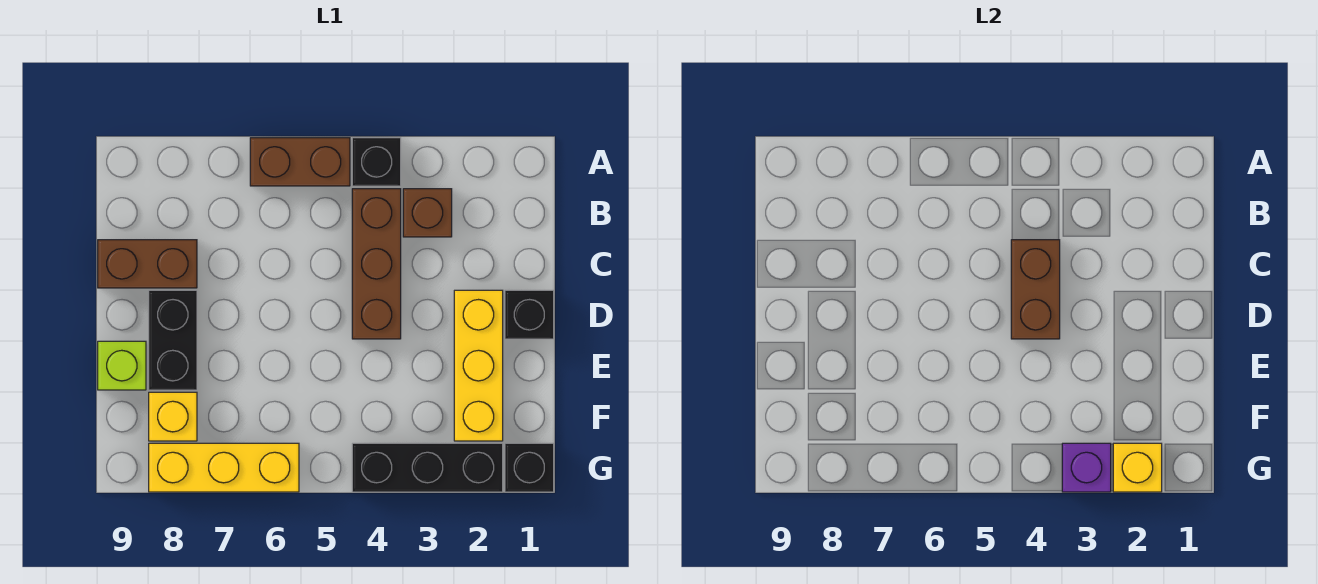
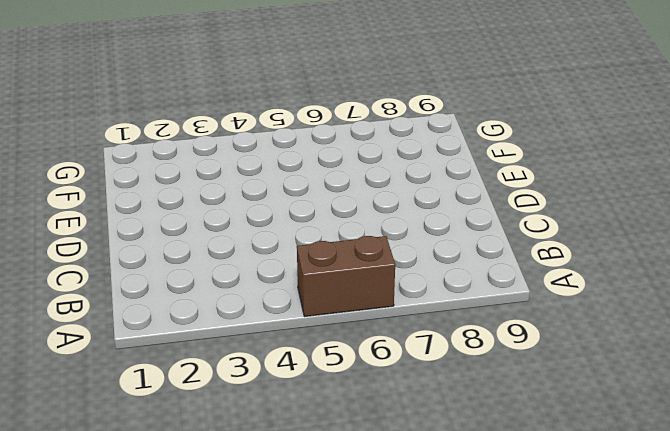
none -> black 1x1 brick [352,138,401,186]
none -> brown 1x1 brick [403,189,452,237]
none -> brown 1x3 brick [352,189,401,339]

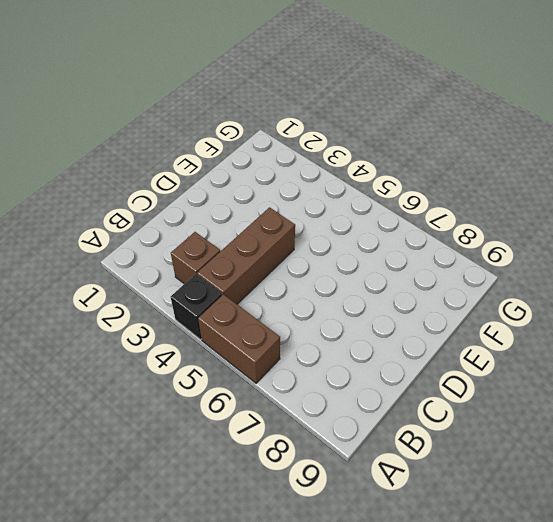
none -> brown 1x2 brick [98,240,197,288]
none -> black 1x1 brick [505,290,554,339]
none -> yellow 1x3 brick [454,290,503,441]

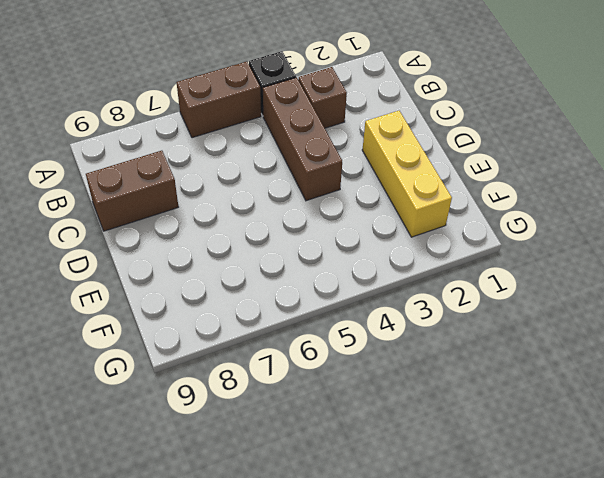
none -> black 1x1 brick [505,290,554,339]
none -> black 1x2 brick [149,290,197,390]
none -> lime 1x1 brick [98,341,146,390]

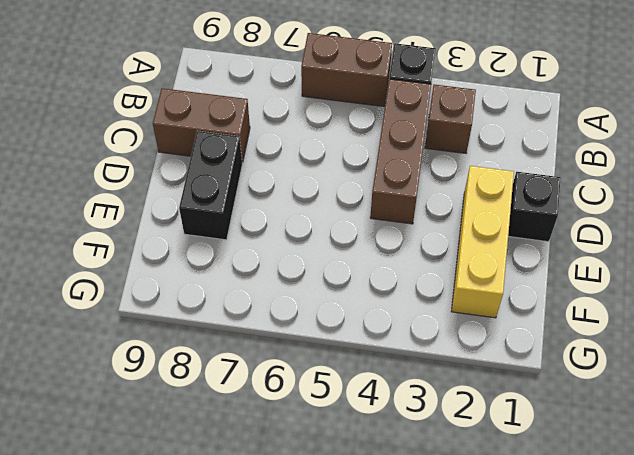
none -> lime 1x1 brick [98,341,146,390]
none -> yellow 1x1 brick [149,392,197,441]
none -> black 1x1 brick [505,443,554,492]

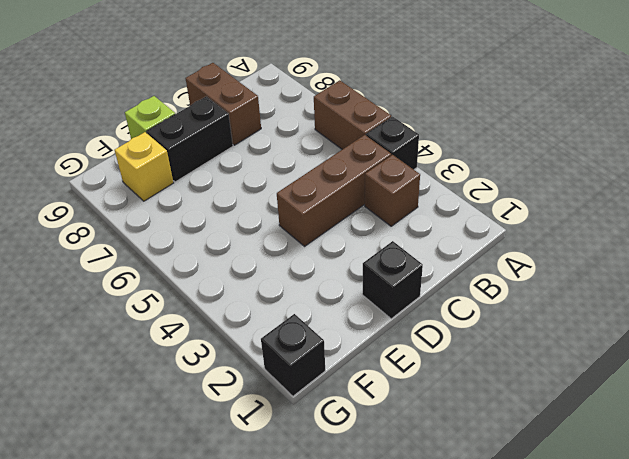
none -> yellow 1x3 brick [454,290,503,441]
none -> black 1x3 brick [352,443,503,492]
none -> yellow 1x3 brick [149,443,299,492]

